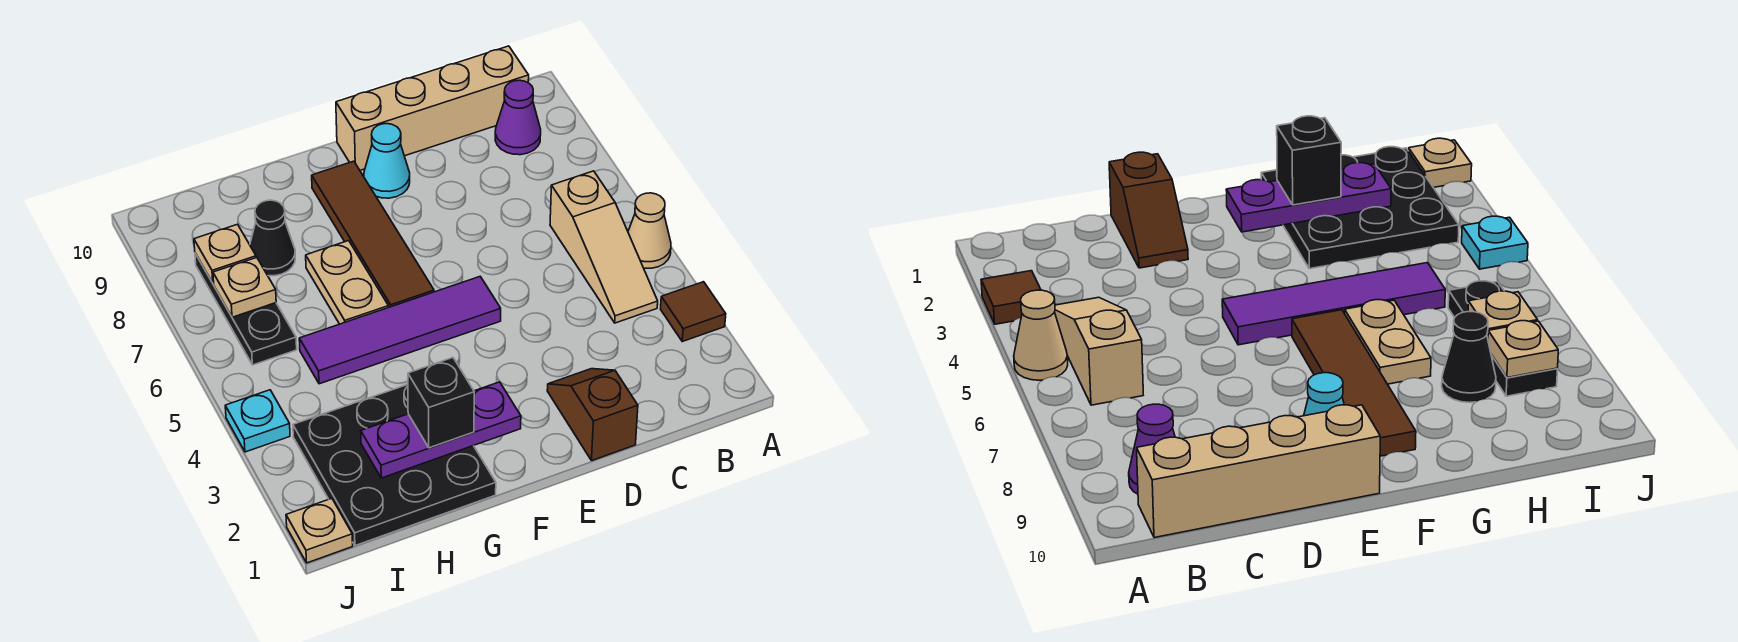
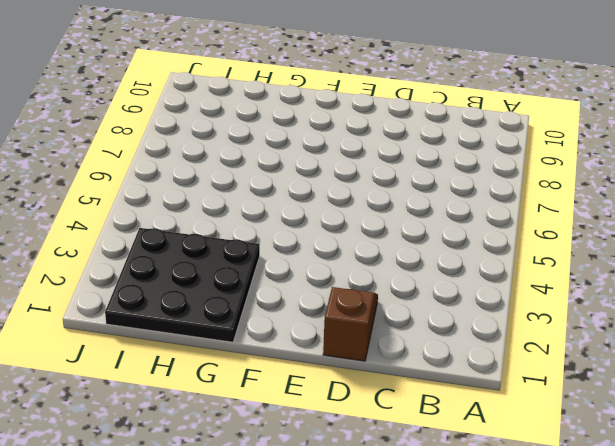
none -> brown 1x1 tile [661,282,726,342]
none -> tan 1x1 cone [628,193,671,268]
none -> tan 1x3 slope [550,171,658,323]

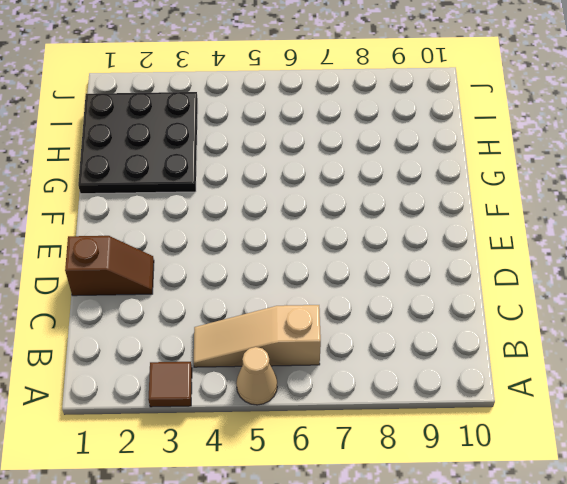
none -> purple 1x1 cone [495,80,541,155]
none -> tan 1x4 brick [336,46,529,170]
none -> purple 1x4 tile [299,277,501,384]

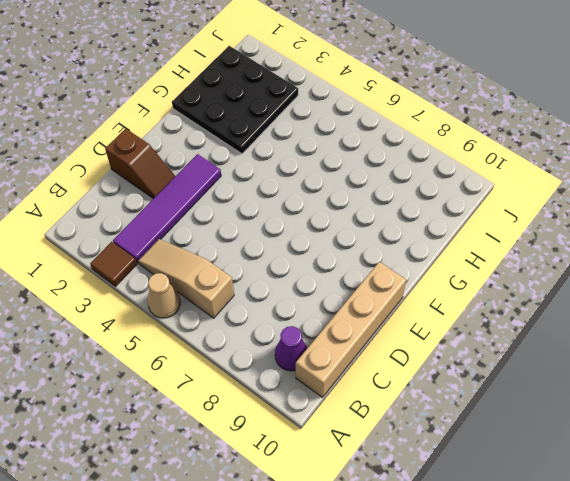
purple 1x4 tile [113,154,221,263] -> purple 1x4 tile moved to [299,277,501,384]
none -> cyan 1x1 cone [364,124,410,198]
none -> brown 1x4 tile [312,161,434,307]
none -> tan 1x2 plate [306,241,388,324]

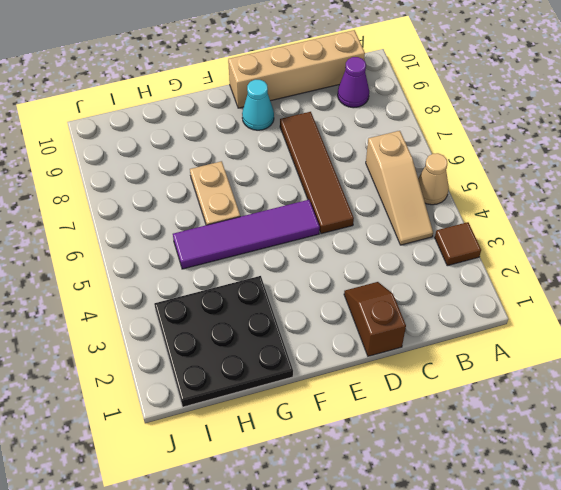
brown 1x4 tile [280,112,354,234] -> brown 1x4 tile moved to [312,161,434,307]
none -> black 1x1 cone [250,200,295,276]
none -> black 1x3 plate [195,253,297,365]
none -> tan 1x1 plate [286,498,353,563]

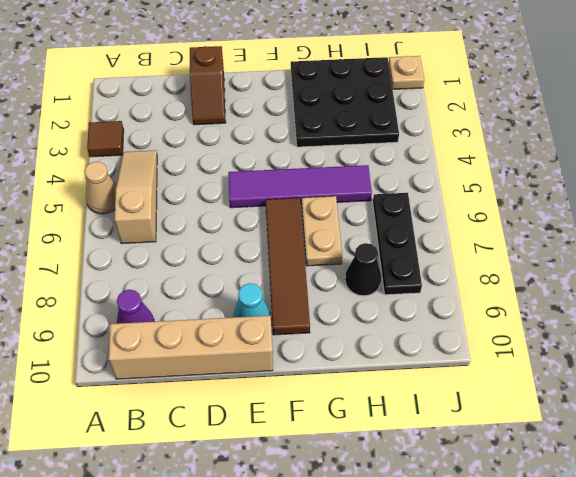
none -> cyan 1x1 plate [225,390,290,452]
none -> purple 1x3 plate [361,382,521,478]
none -> tan 1x1 plate [213,258,276,317]

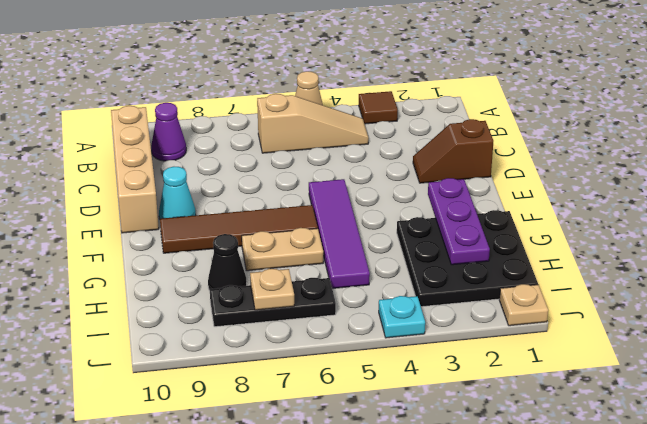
none -> tan 1x1 plate [194,224,256,283]
none -> black 1x1 brick [408,358,474,448]

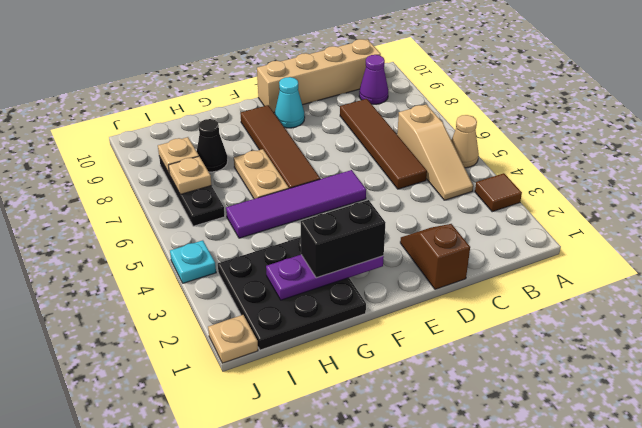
brown 1x4 tile [340,99,427,189] -> none
black 1x2 brick [301,200,386,278] -> black 1x1 brick [408,358,474,448]

